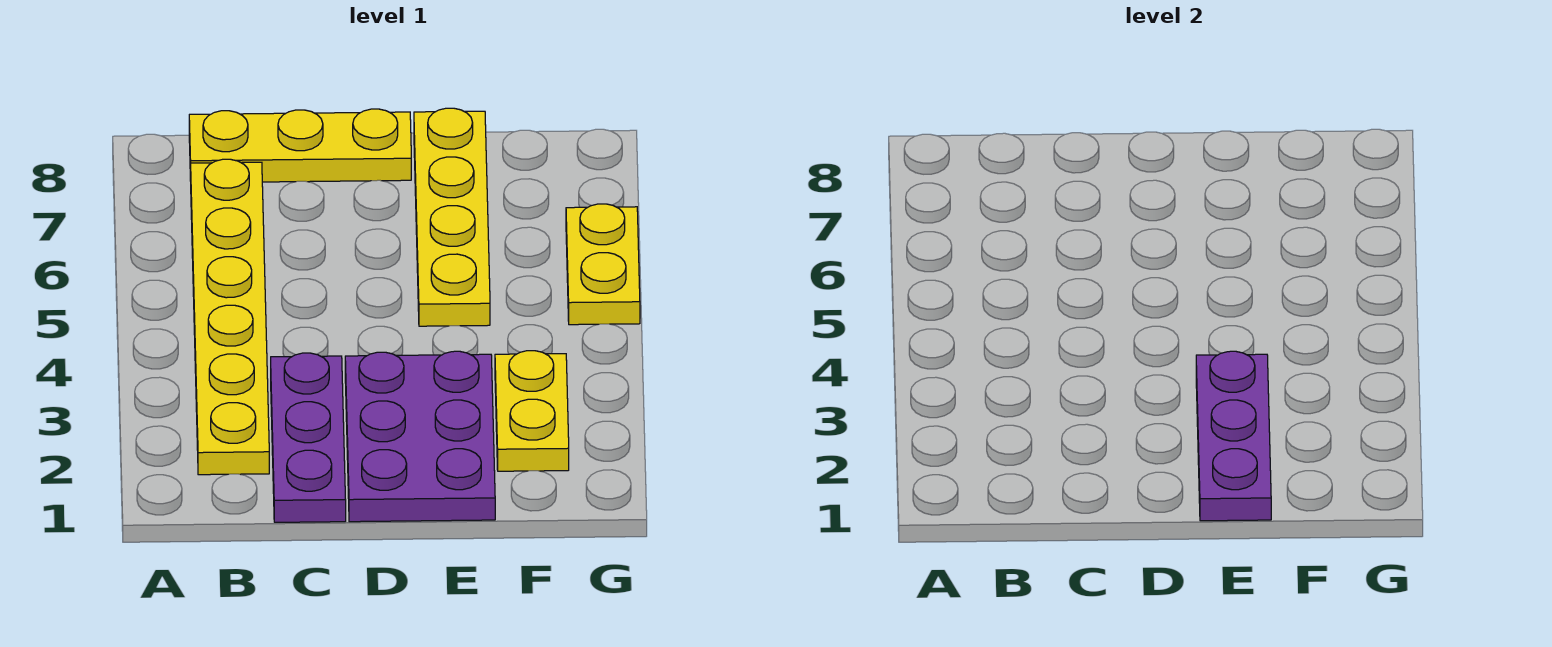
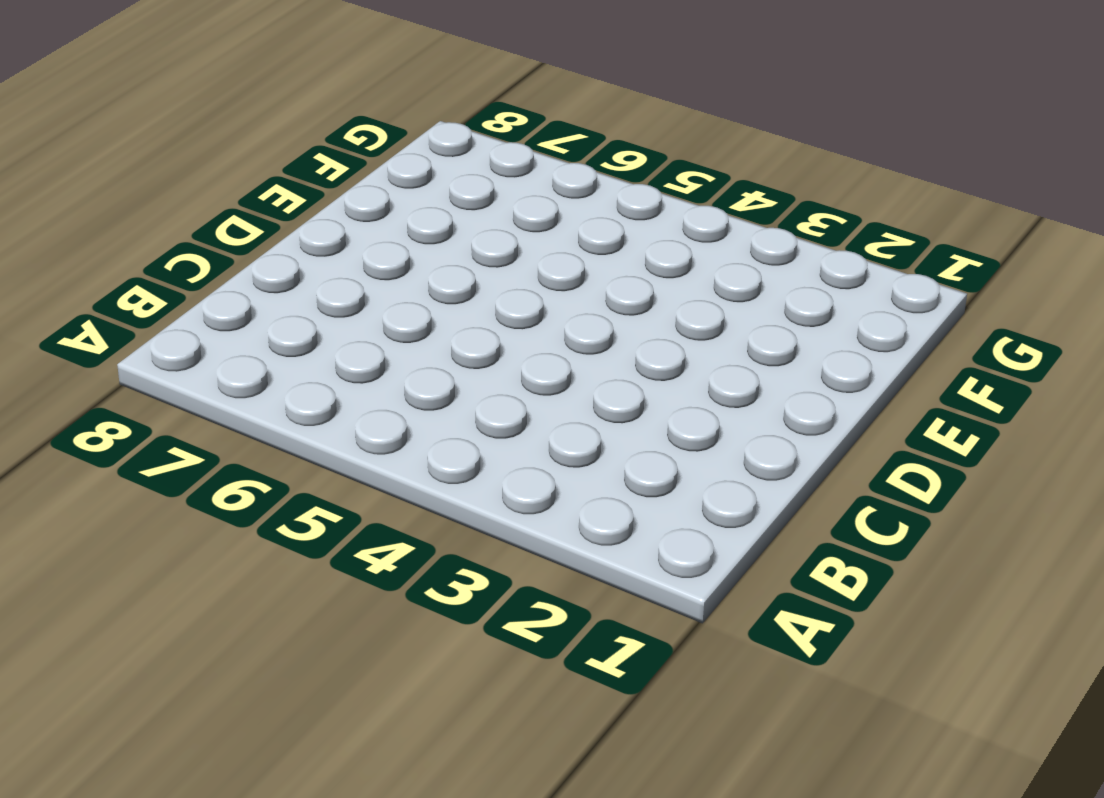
none -> yellow 1x6 plate [191,159,269,475]
none -> yellow 1x3 plate [189,109,411,182]

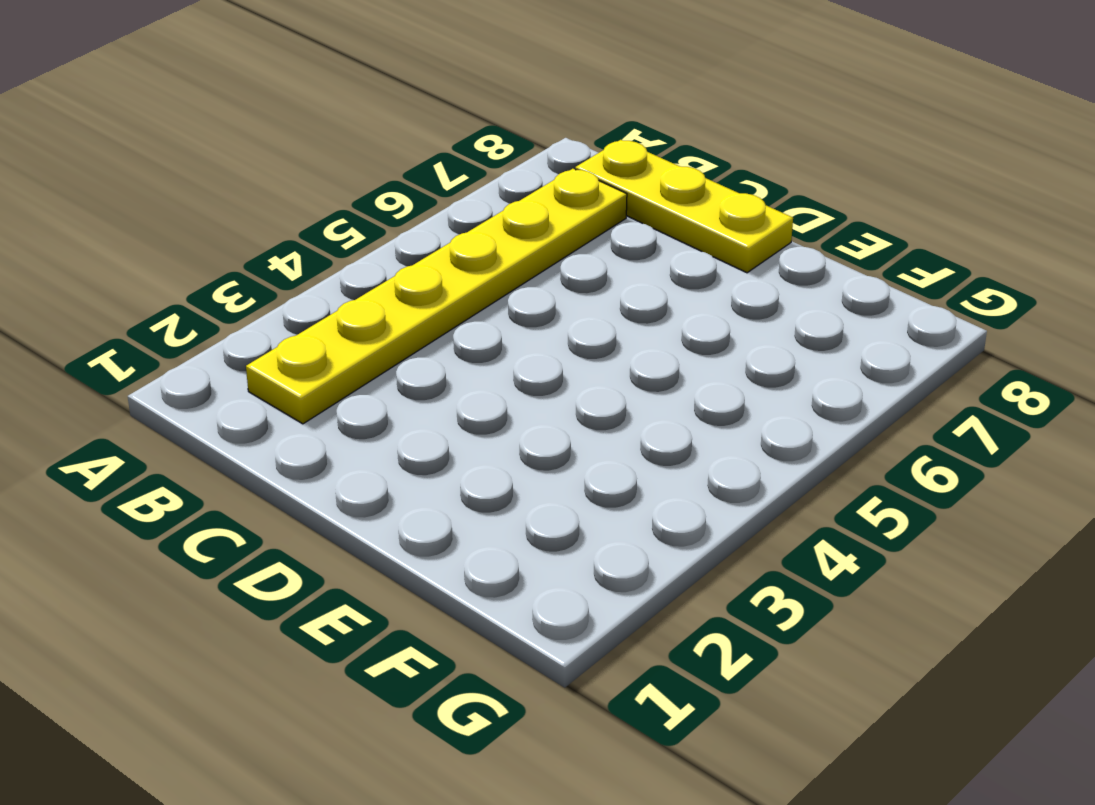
none -> purple 1x3 plate [271,353,346,522]
none -> purple 2x3 plate [345,351,495,522]

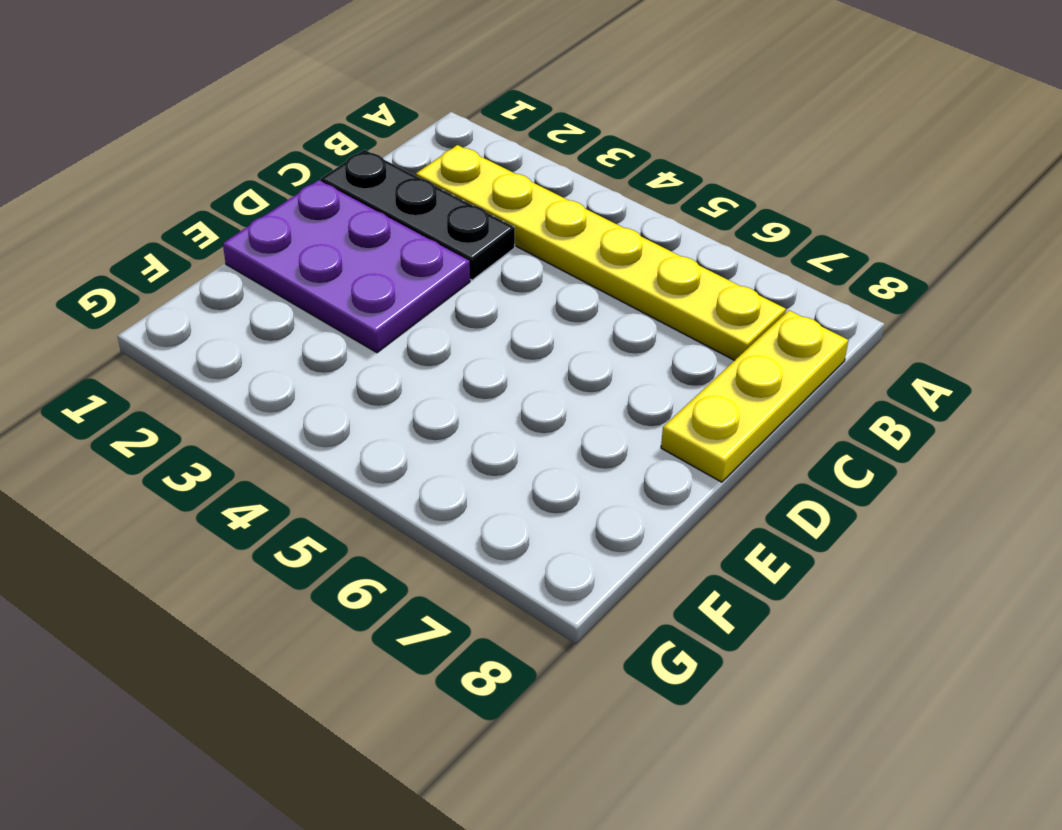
black 1x3 plate [321,150,515,280] -> purple 1x3 plate [271,353,346,522]
none -> yellow 1x4 plate [414,108,490,326]
none -> yellow 1x2 plate [495,351,569,471]

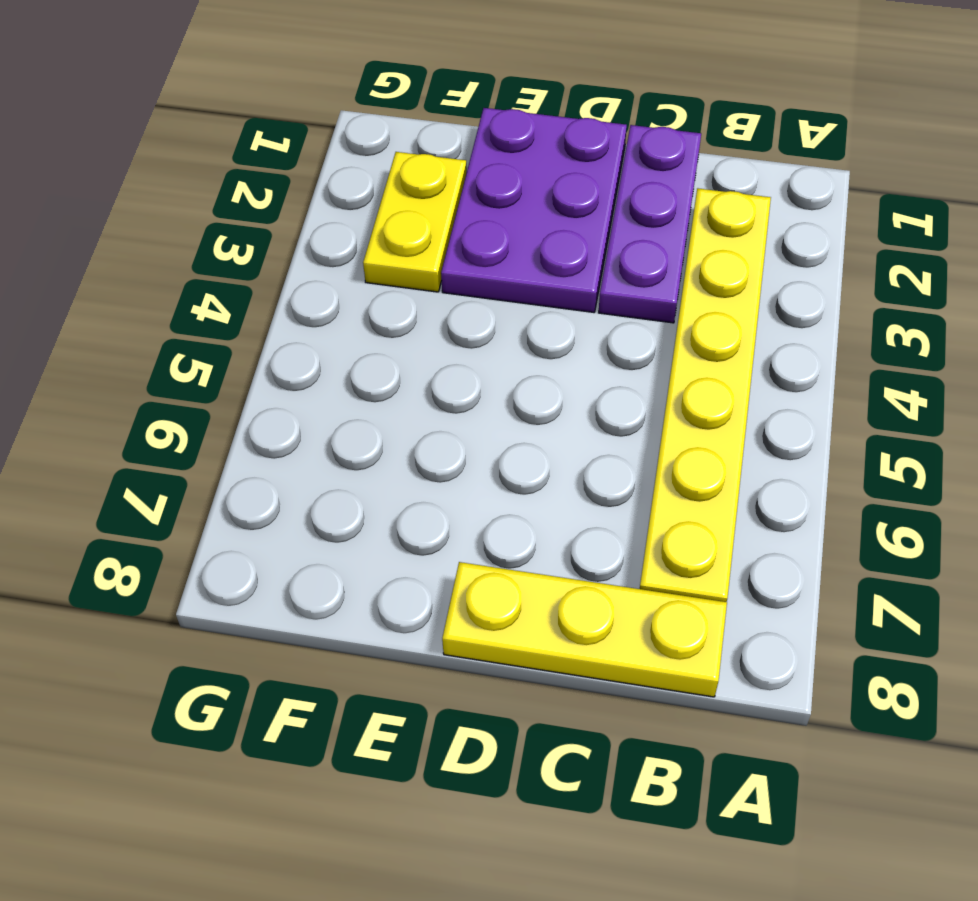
none -> yellow 1x4 plate [414,108,490,326]
none -> yellow 1x2 plate [566,204,640,325]

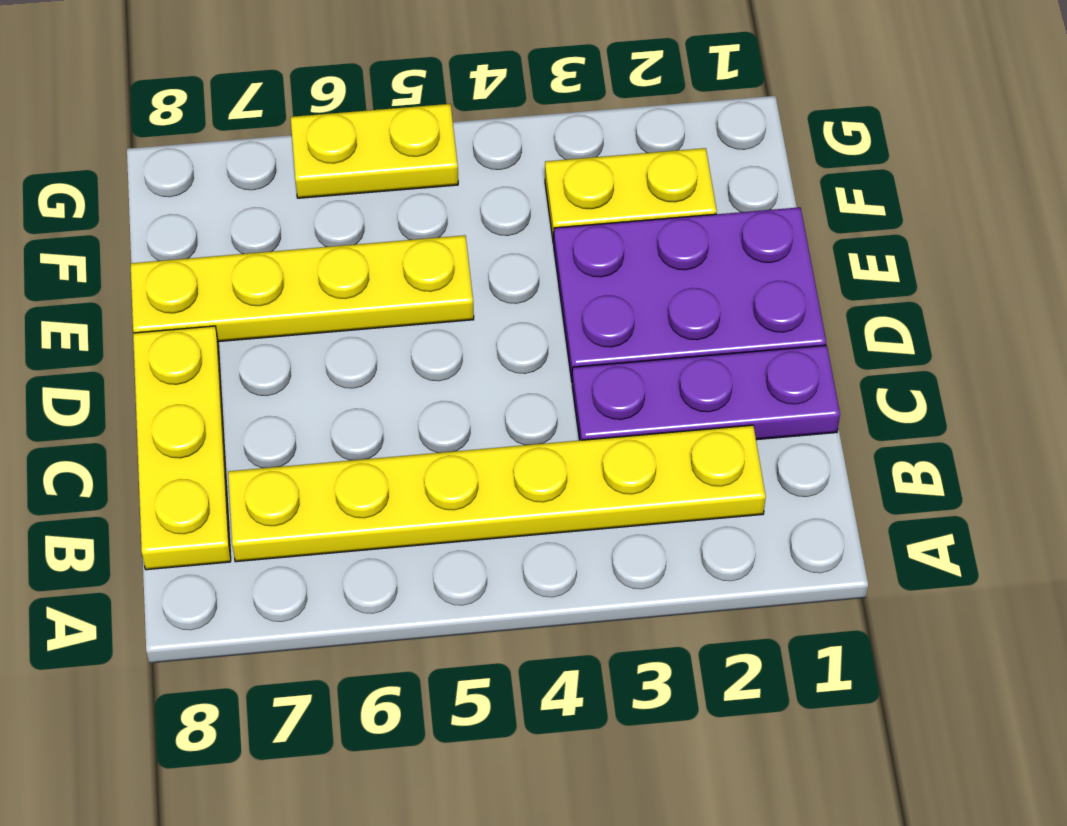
none -> purple 1x3 plate [1196,351,1271,521]

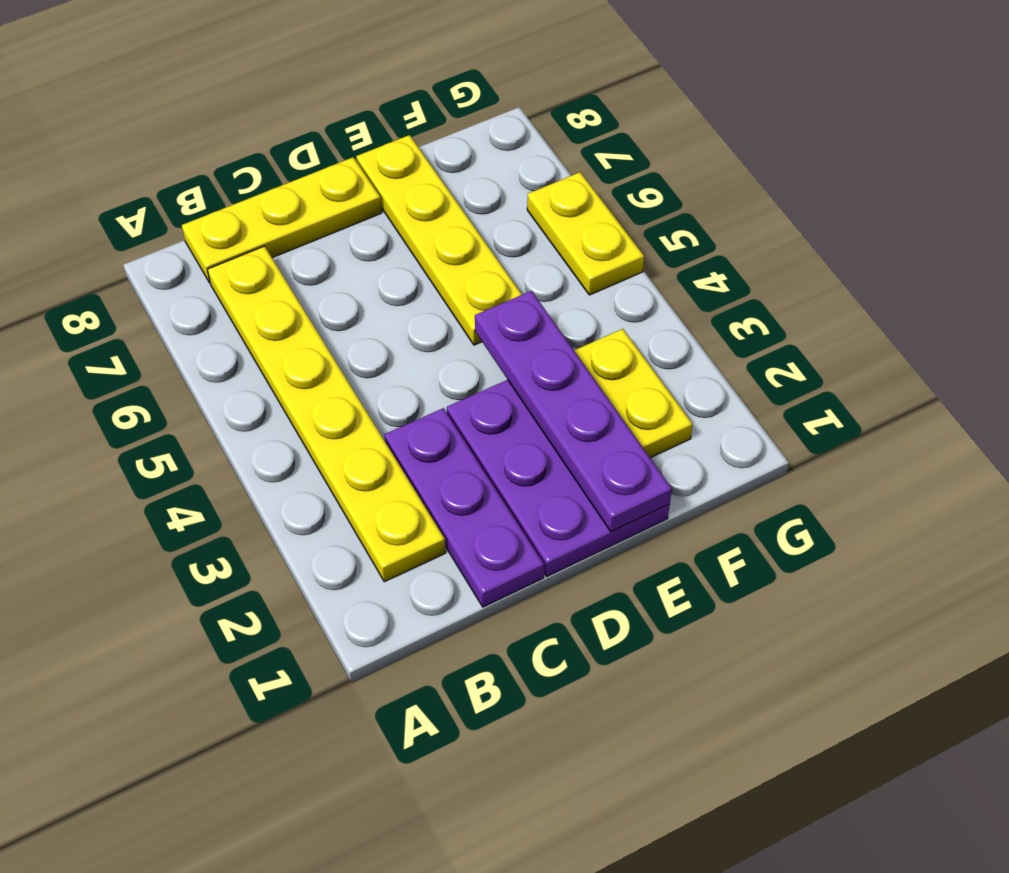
purple 1x4 plate [475,291,672,531] -> purple 1x3 plate [1196,351,1271,521]

